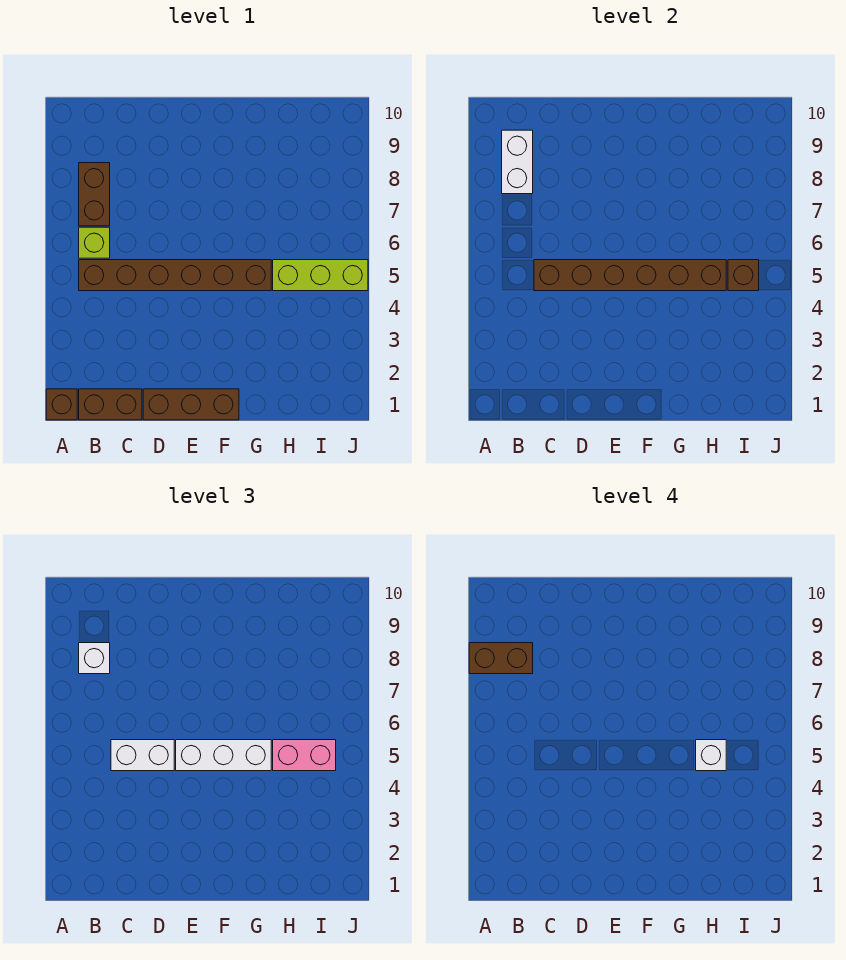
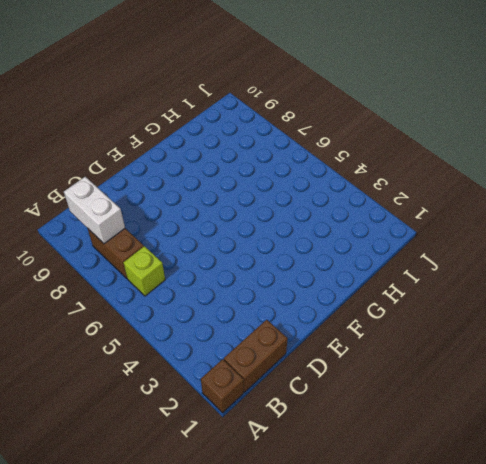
none -> brown 1x6 brick [79,260,271,291]
none -> brown 1x3 brick [143,389,239,420]
none -> lime 1x3 brick [273,260,368,291]

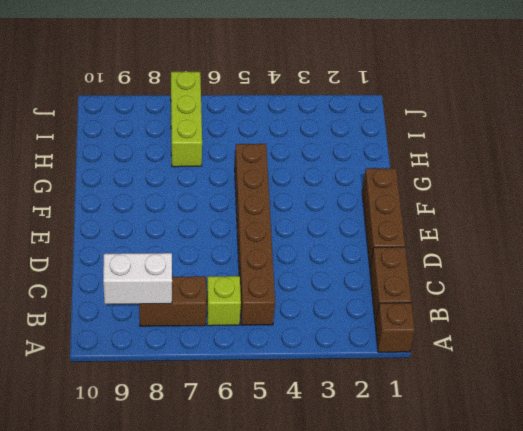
lime 1x3 brick [171,72,202,167] -> lime 1x3 brick moved to [273,260,368,291]
none -> brown 1x6 brick [534,260,726,291]
none -> brown 1x1 brick [728,260,759,291]
none -> white 1x1 brick [79,643,110,674]

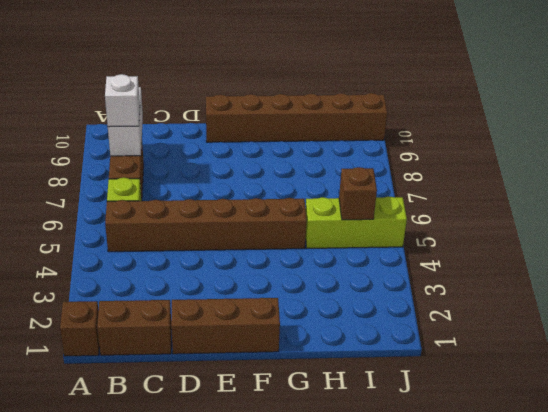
brown 1x6 brick [206,93,387,142] -> brown 1x6 brick moved to [534,260,726,291]
none -> white 1x2 brick [111,740,174,771]
none -> white 1x3 brick [176,740,271,771]
none -> pink 1x2 brick [273,740,336,771]

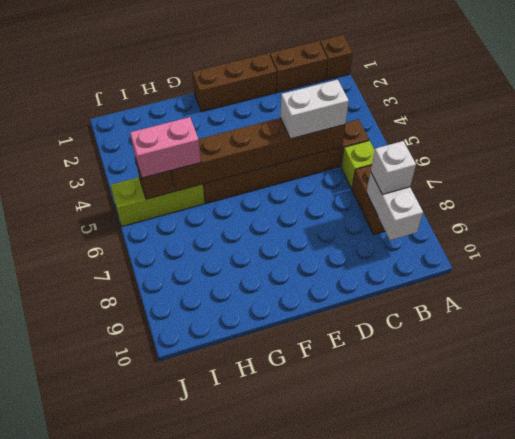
none -> white 1x3 brick [176,740,271,771]
none -> brown 1x2 brick [469,643,533,674]
none -> white 1x1 brick [696,740,726,771]

